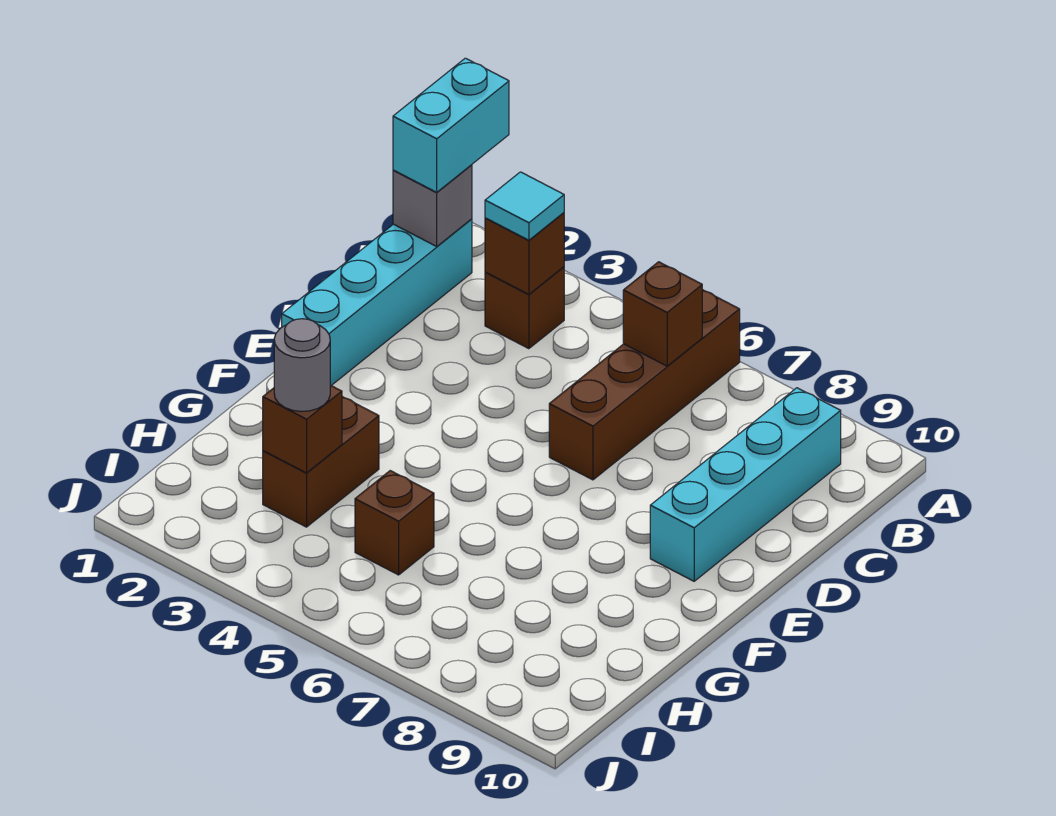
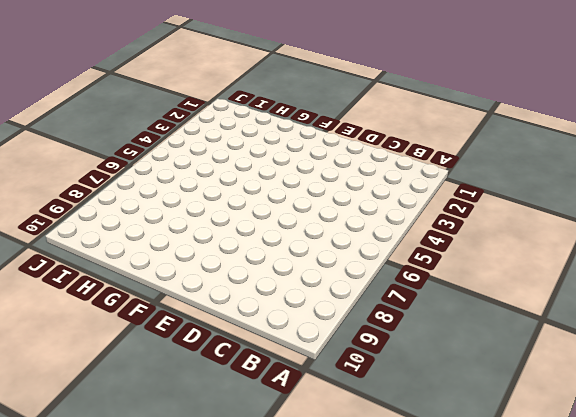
none -> brown 1x4 brick [549,290,740,480]
none -> cyan 1x4 brick [282,219,472,386]
none -> brown 1x1 brick [485,267,564,349]

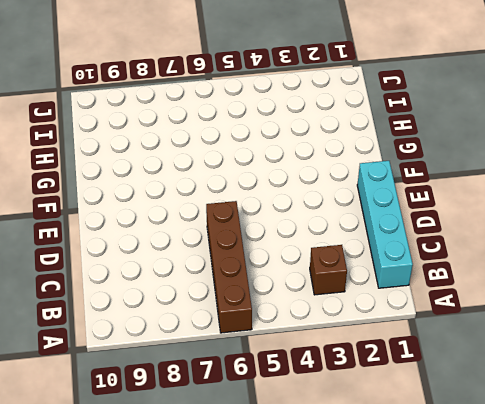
none -> cyan 1x4 brick [650,388,841,581]
none -> brown 1x2 brick [263,397,379,527]
none -> brown 1x1 brick [355,471,434,575]

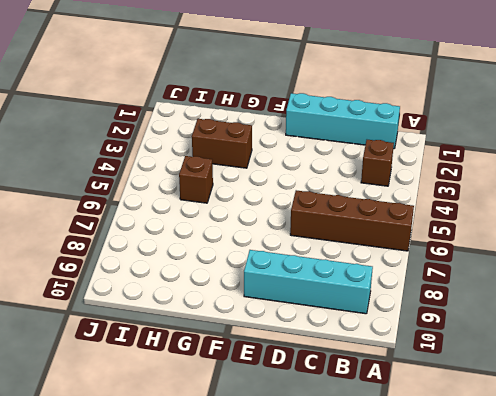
none -> grey 1x1 brick [393,165,472,246]
none -> brown 1x1 brick [485,213,564,294]
none -> brown 1x1 brick [623,262,702,366]

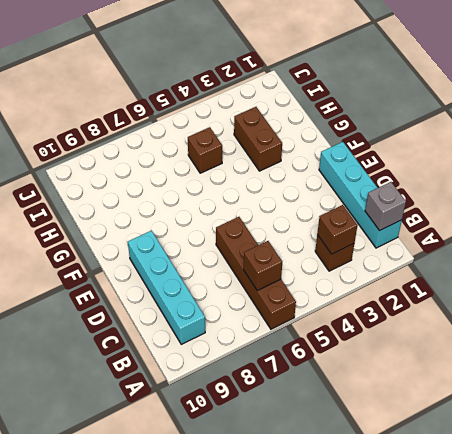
none -> brown 1x1 brick [263,385,342,473]
none -> cyan 1x2 brick [393,58,509,192]
none -> cyan 1x1 tile [485,172,564,240]

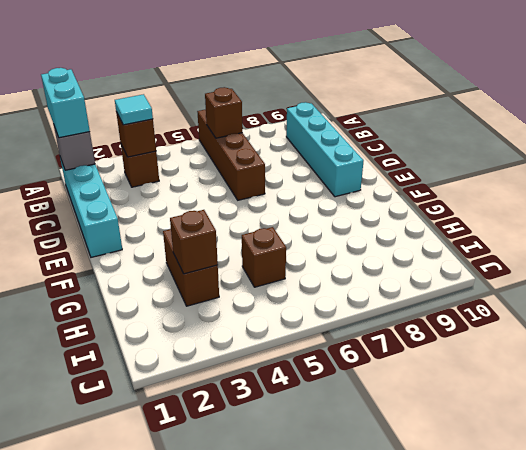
none -> grey 1x1 round brick [274,319,330,411]

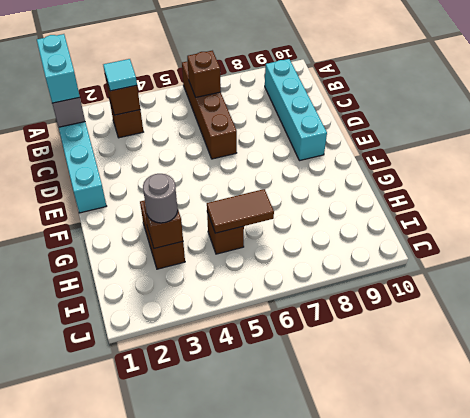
brown 1x2 tile [207,189,274,233] -> none

